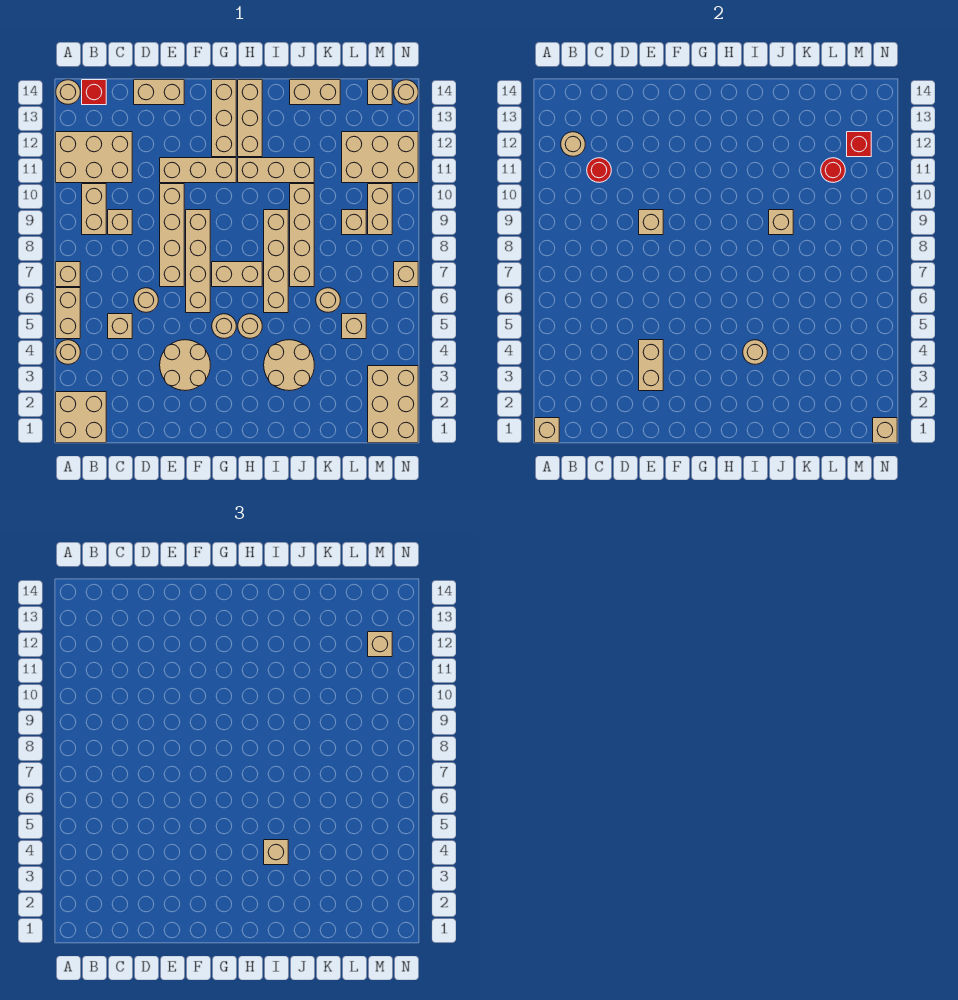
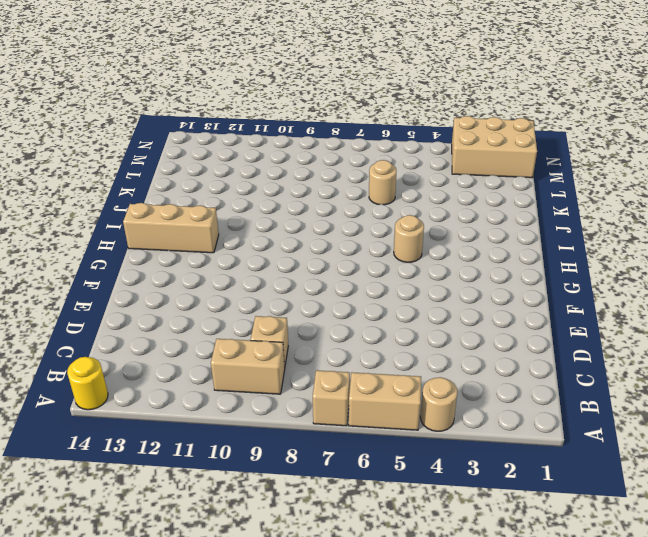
yellow 1x1 round brick [67,357,108,410] -> tan 1x1 round brick [56,80,80,104]
none -> tan 2x2 brick [56,392,106,443]
none -> tan 2x3 brick [56,132,132,183]
none -> red 1x1 brick [82,80,106,105]
none -> tan 1x1 brick [108,314,132,339]

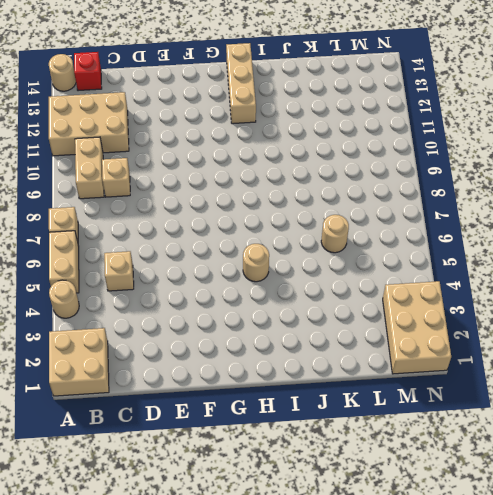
none -> tan 1x1 round brick [134,288,158,312]
none -> tan 1x2 brick [134,80,184,105]
none -> tan 2x2 round brick [160,340,210,391]
none -> tan 1x4 brick [160,184,184,287]

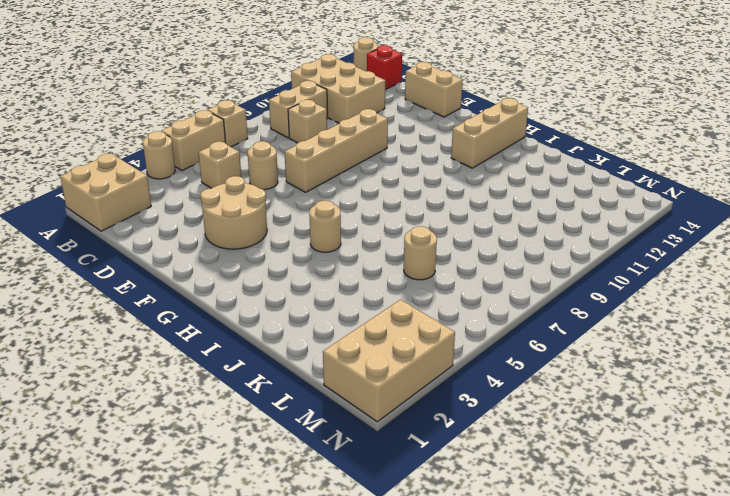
none -> tan 1x3 brick [160,158,236,183]
none -> tan 1x4 brick [186,210,210,313]
none -> tan 1x1 round brick [212,314,236,338]
none -> tan 1x2 brick [212,262,262,287]

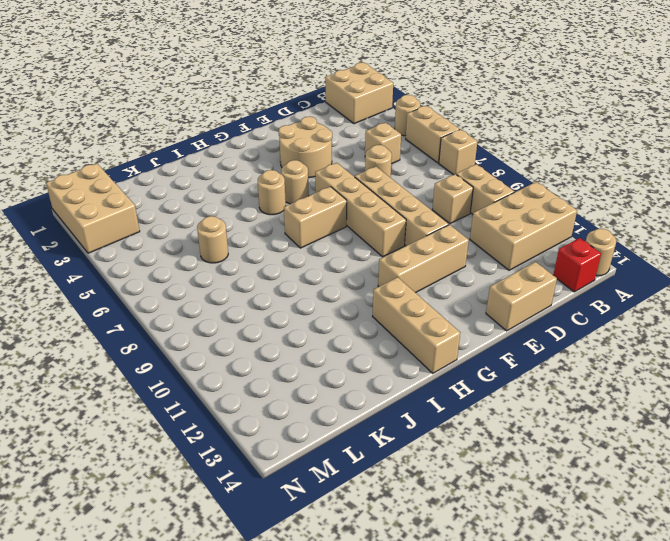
none -> tan 1x3 brick [212,80,236,157]
none -> tan 1x3 brick [238,158,314,183]
none -> tan 2x2 round brick [264,340,314,391]
none -> tan 1x4 brick [264,210,288,313]

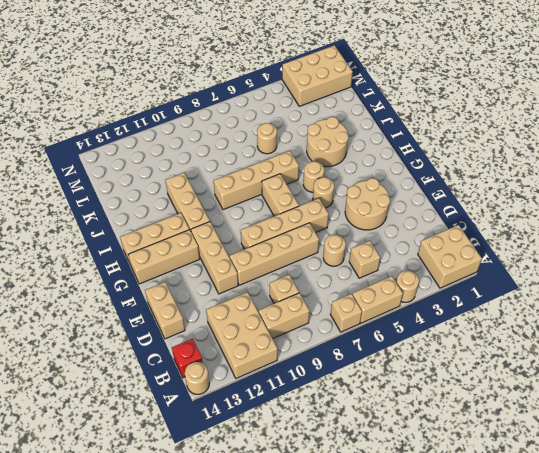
none -> tan 1x4 brick [290,184,314,287]
none -> tan 1x2 brick [290,80,340,105]
none -> tan 1x1 brick [342,314,366,339]
none -> tan 1x1 brick [342,210,366,235]

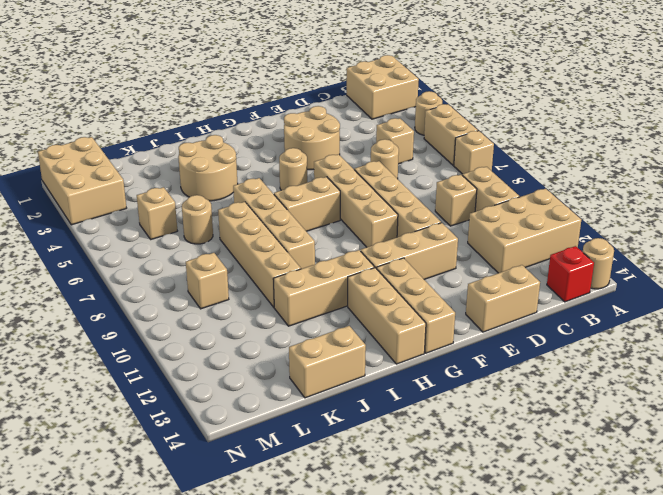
none -> tan 1x1 round brick [238,314,262,338]
none -> tan 2x3 brick [342,132,418,183]
none -> tan 1x2 brick [368,184,392,235]
none -> tan 1x1 brick [368,80,392,105]

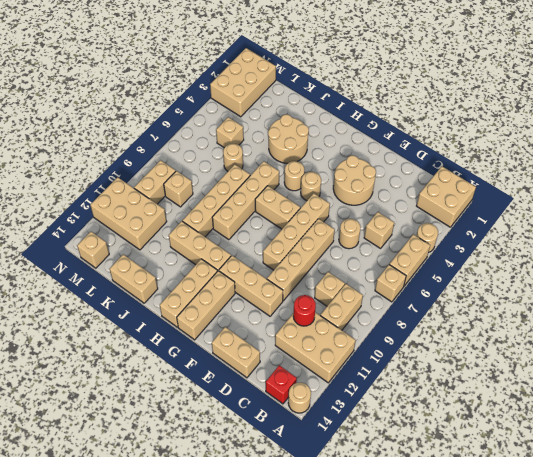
none -> tan 1x1 brick [394,262,418,287]
none -> tan 1x1 round brick [394,80,418,104]
none -> tan 1x1 brick [535,418,559,443]
none -> tan 1x1 round brick [561,132,585,156]

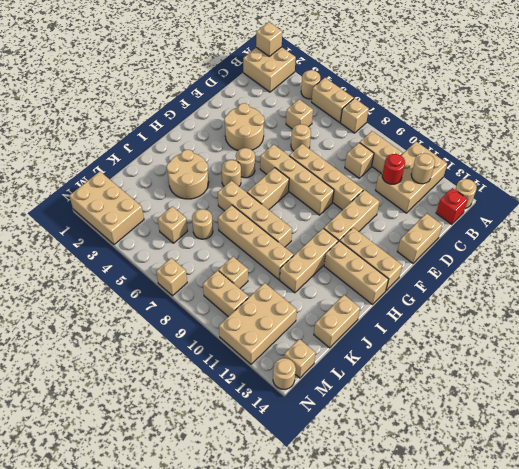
none -> tan 1x2 brick [639,340,663,391]
none -> tan 1x1 brick [639,210,663,235]
none -> tan 1x1 round brick [743,340,767,364]
none -> tan 1x1 brick [769,210,793,235]

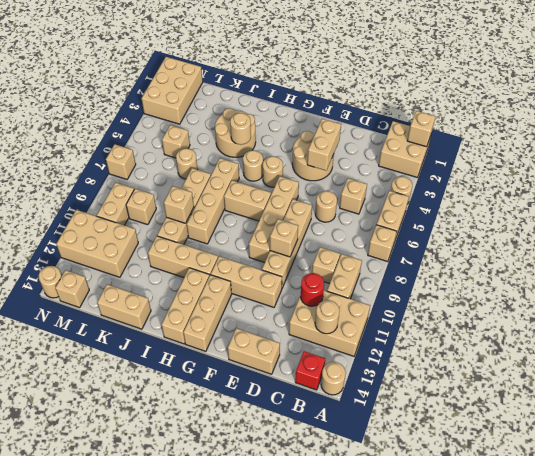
none -> red 1x1 round brick [821,158,845,182]
none -> red 1x1 brick [847,132,871,157]
none -> tan 1x1 brick [873,418,897,443]
none -> tan 1x1 brick [264,840,288,865]

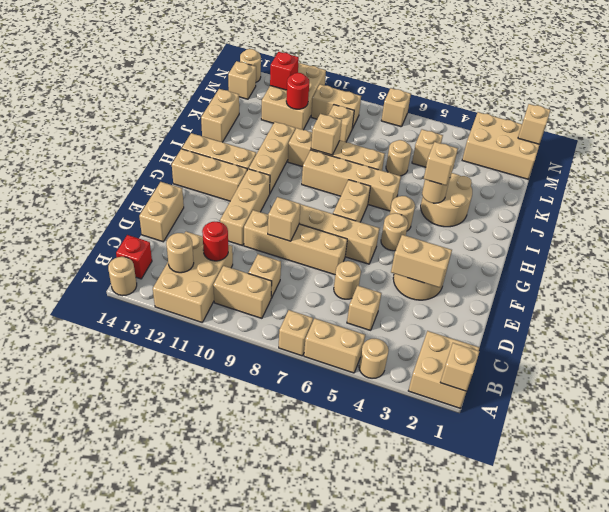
none -> tan 1x1 brick [368,632,392,657]

